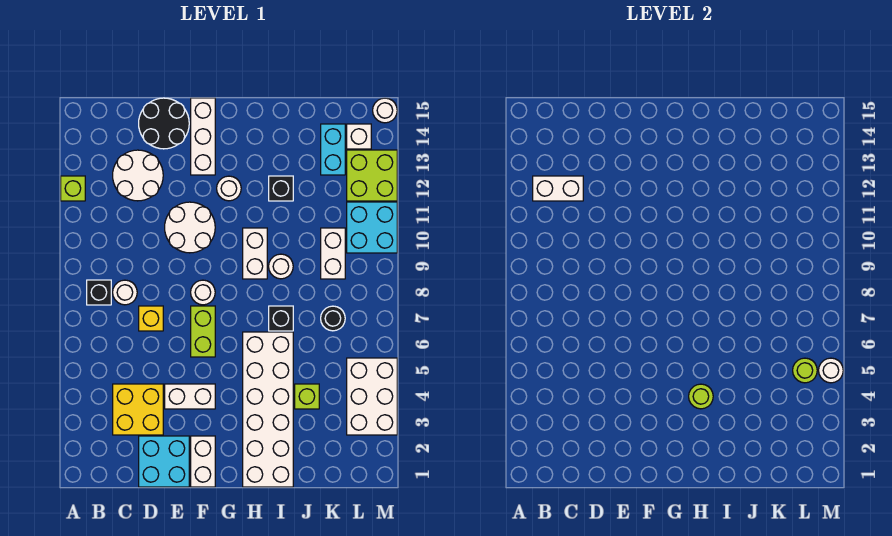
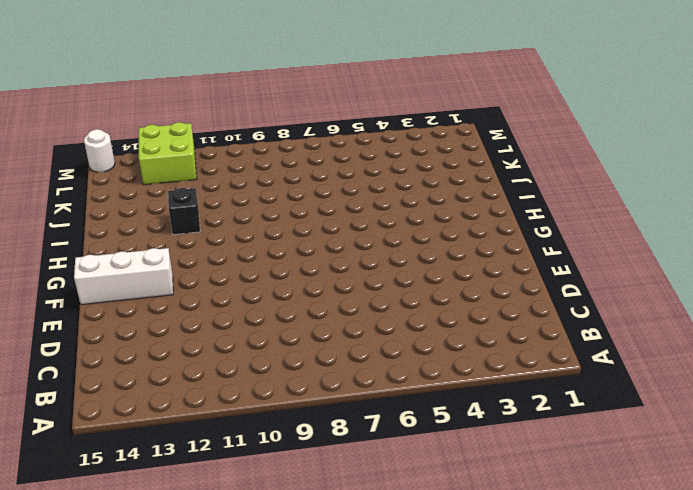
none -> lime 1x1 brick [61,176,85,201]
none -> black 1x1 brick [87,280,111,305]
none -> yellow 2x2 brick [113,384,163,435]
none -> white 1x1 round brick [113,280,137,305]

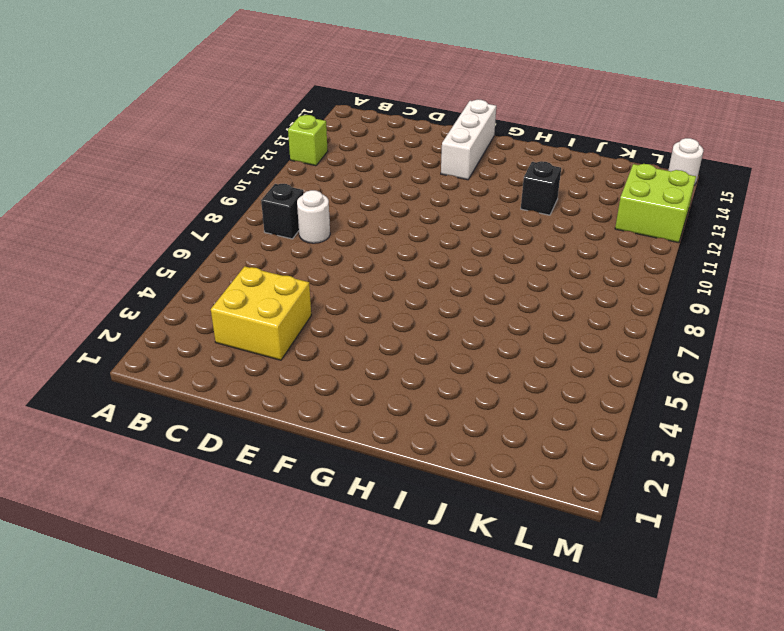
none -> white 2x2 round brick [113,150,163,201]
none -> cyan 2x2 brick [139,436,189,487]
none -> yellow 1x1 brick [139,306,163,331]
none -> black 2x2 round brick [139,98,189,149]

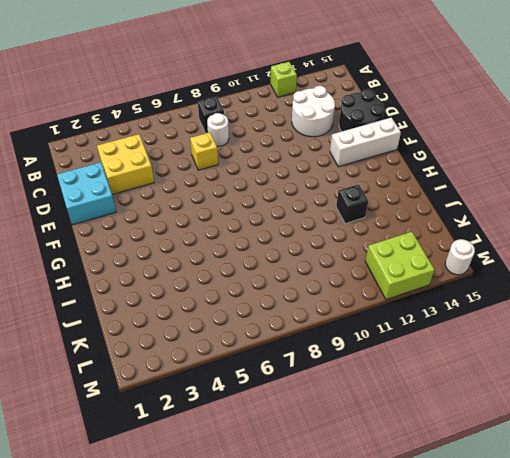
none -> white 1x2 brick [165,384,215,409]
none -> white 2x2 round brick [165,202,215,253]
none -> white 1x2 brick [191,436,215,487]
none -> lime 1x2 brick [191,306,215,357]

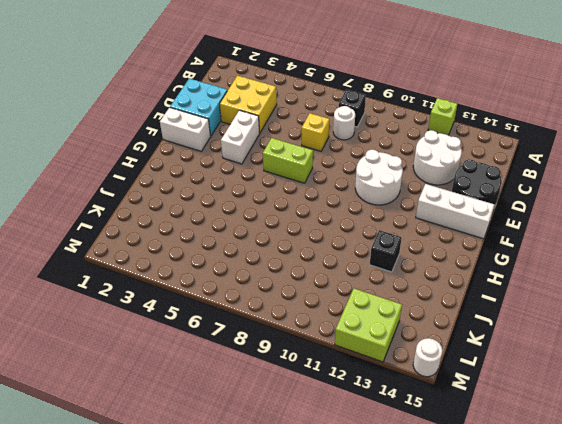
none -> white 1x1 round brick [191,280,215,305]
none -> white 1x1 round brick [217,176,241,201]
none -> white 2x6 brick [243,332,293,487]
none -> white 1x2 brick [243,228,267,279]

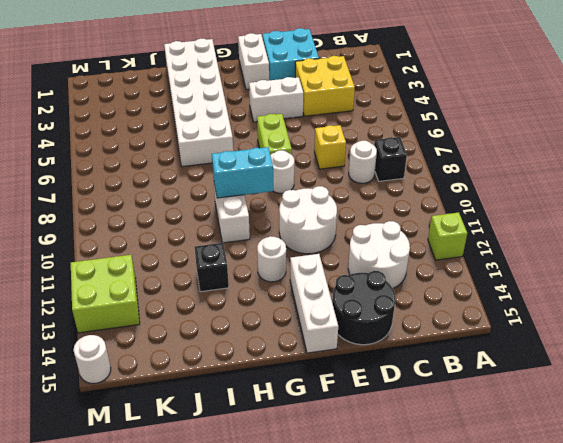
cyan 1x2 brick [212,147,273,198] -> cyan 1x2 brick turned to [321,124,345,175]
none -> black 1x1 brick [269,306,293,331]
none -> white 1x1 round brick [269,254,293,279]
none -> lime 1x1 brick [295,384,319,409]
none -> black 1x1 round brick [321,306,345,331]

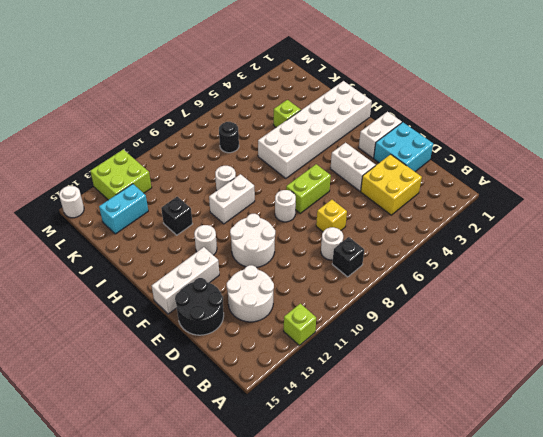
none -> black 1x1 brick [269,306,293,331]
none -> white 1x2 brick [321,228,345,279]
none -> white 2x3 brick [347,358,397,435]
none -> cyan 2x2 brick [347,202,397,253]

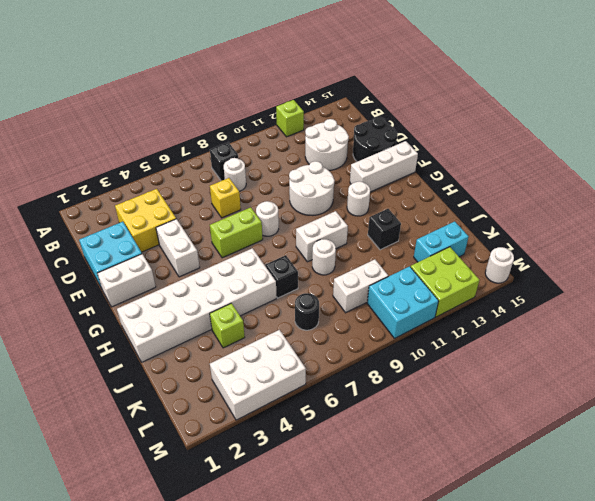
none -> white 1x1 brick [347,124,371,149]
none -> white 1x2 brick [533,176,583,201]
none -> lime 1x1 round brick [689,384,713,409]
none -> lime 1x1 round brick [793,358,817,383]

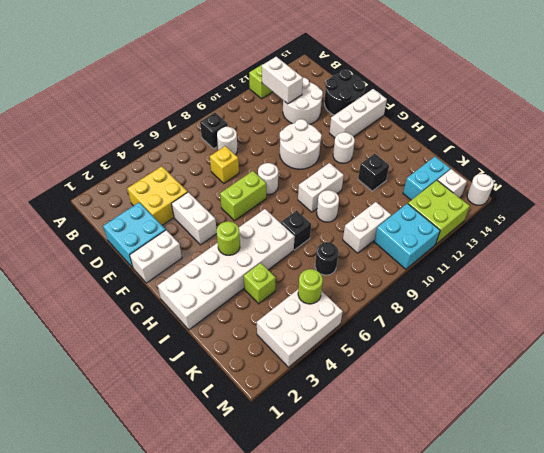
none -> white 1x1 round brick [819,358,843,383]

